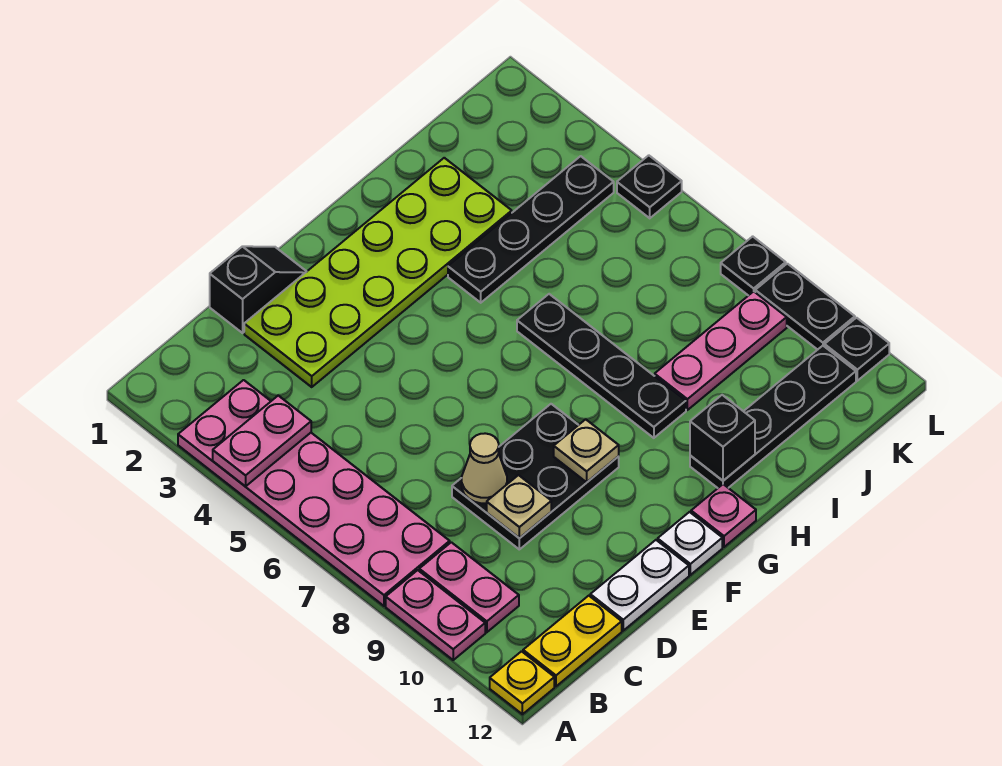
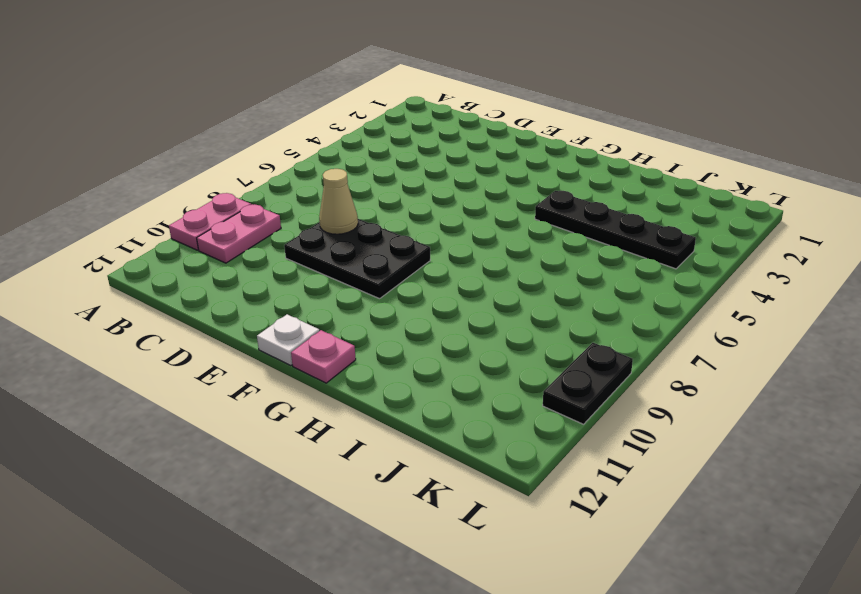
none -> pink 2x6 plate [178,380,450,606]
none -> yellow 1x1 plate [490,651,554,714]
none -> yellow 1x2 plate [523,596,622,686]

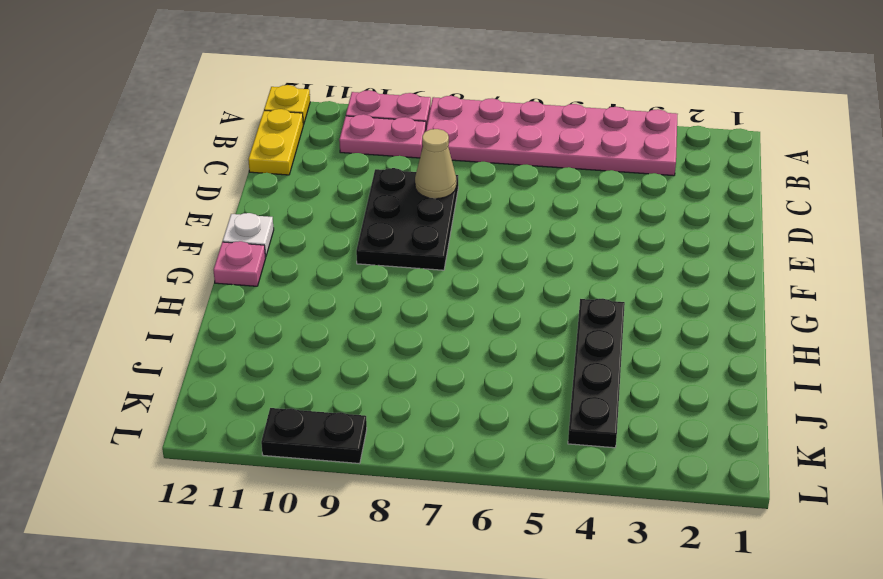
none -> black 1x2 slope [210,246,307,333]
none -> lime 2x6 plate [244,158,512,387]
none -> white 1x2 plate [590,540,689,631]

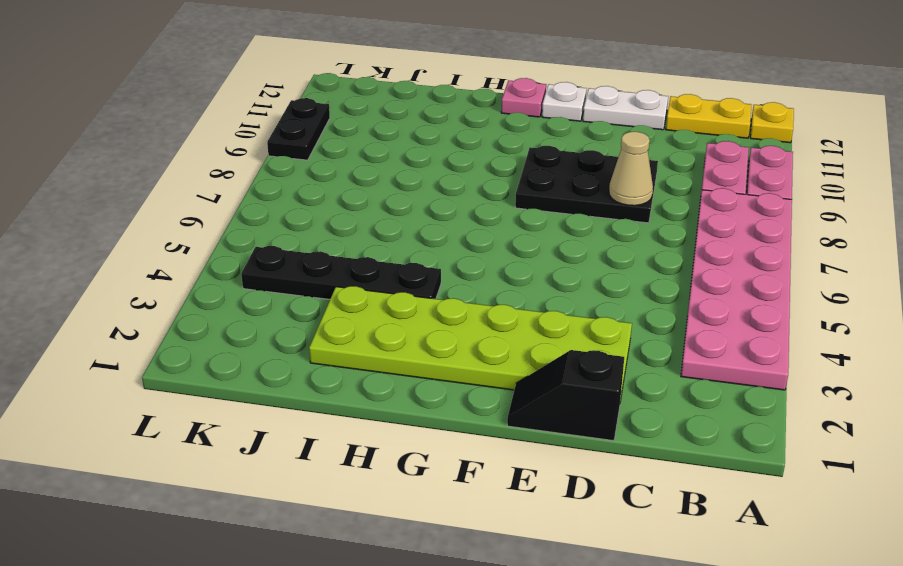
none -> black 1x4 plate [517,294,686,438]
none -> black 1x4 plate [690,346,856,488]
none -> pink 1x3 plate [655,291,787,410]

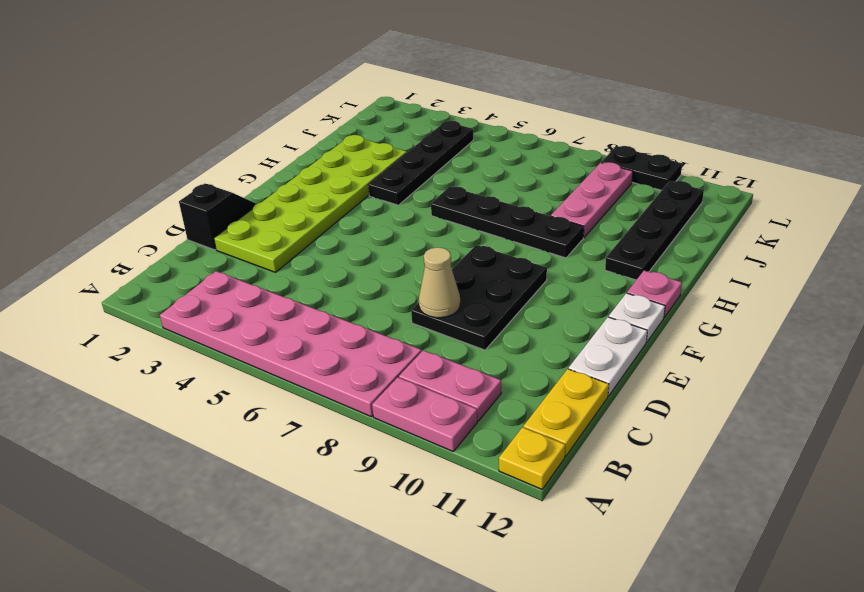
none -> black 1x1 plate [617,155,682,218]
none -> black 1x1 plate [721,236,786,296]
none -> black 1x1 plate [825,318,889,381]

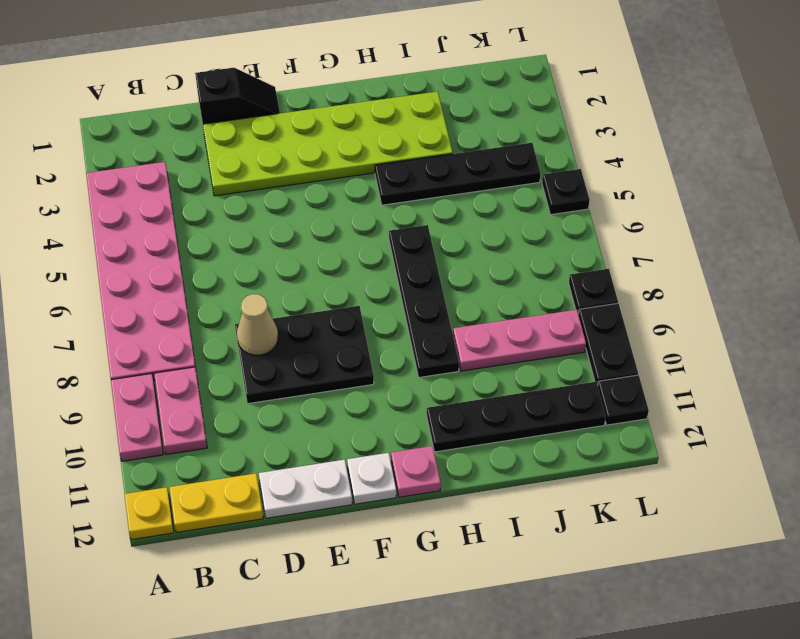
none -> pink 1x2 plate [213,396,311,486]
none -> tan 1x1 plate [487,475,551,538]
none -> tan 1x1 plate [554,419,619,482]

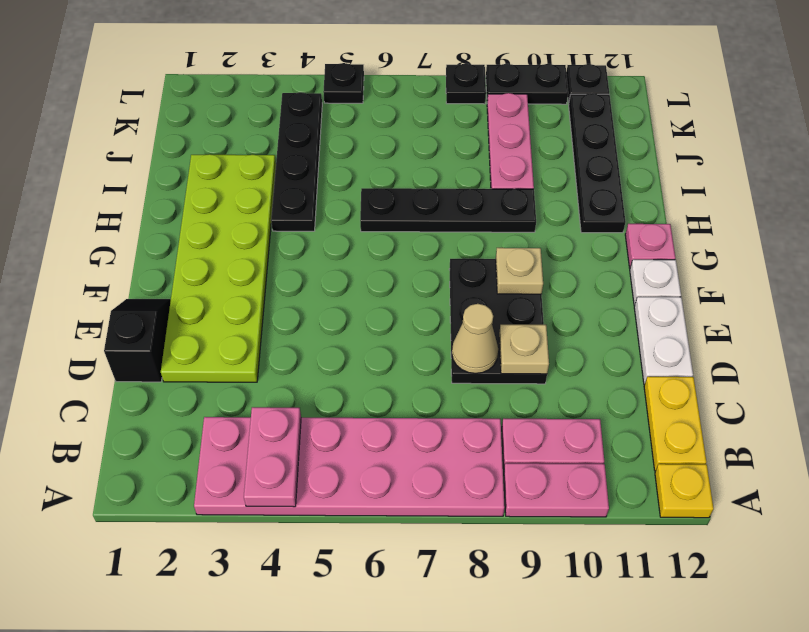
none -> black 1x1 brick [690,395,755,481]

